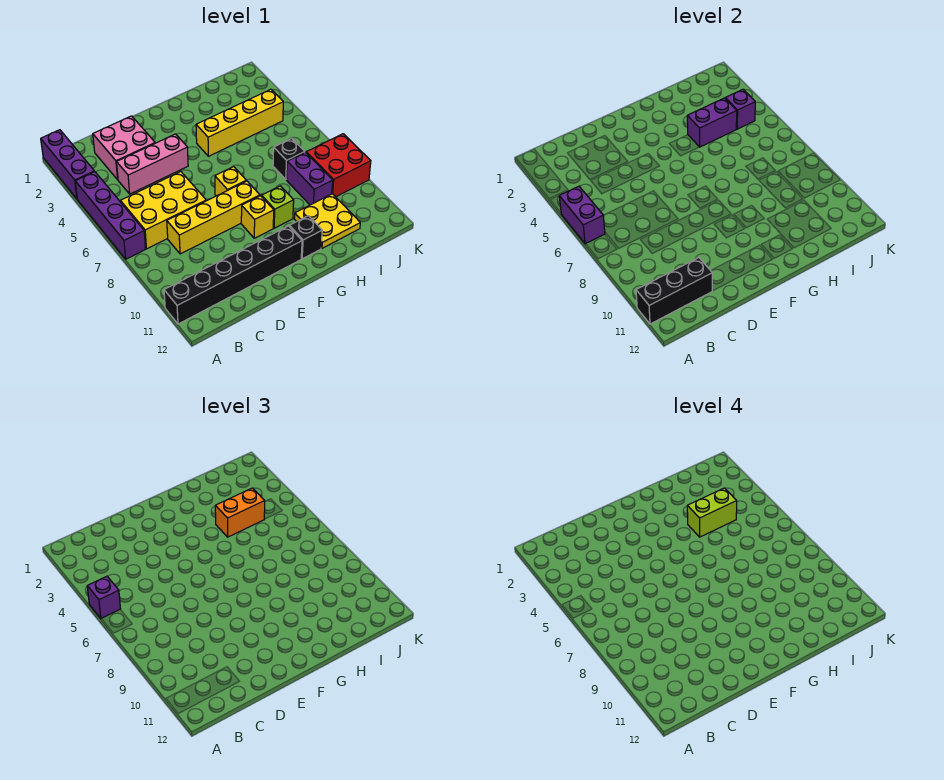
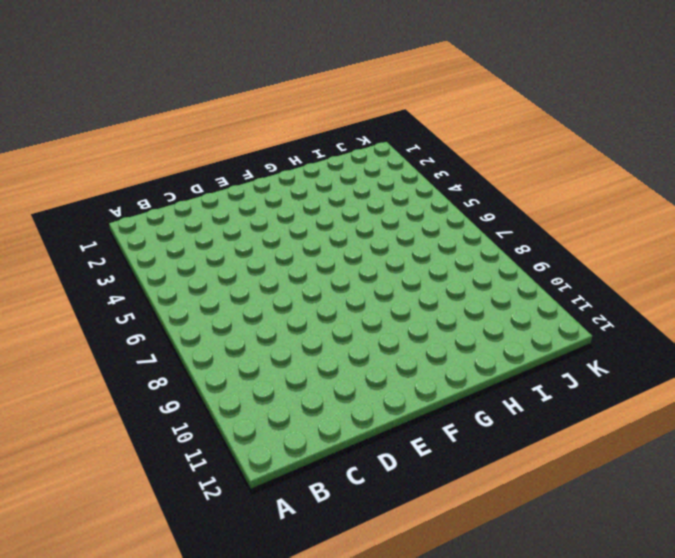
none -> purple 1x3 brick [41,130,95,199]
none -> purple 1x4 brick [75,172,145,259]
none -> black 1x6 brick [164,226,302,324]

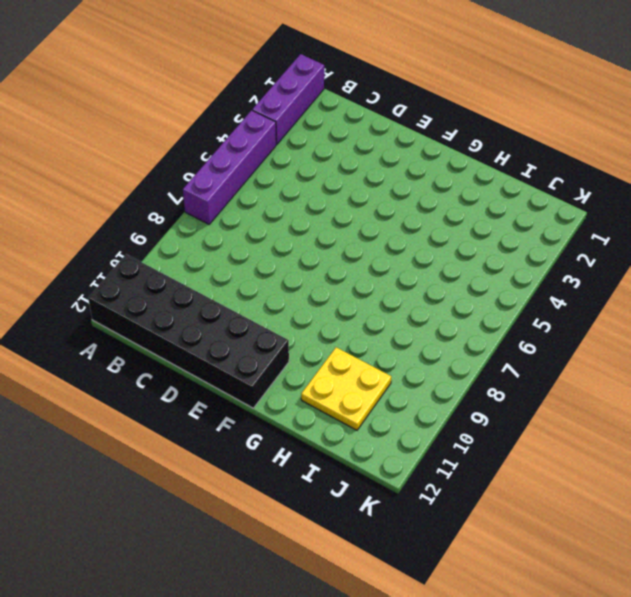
black 2x6 brick [88,254,289,408] -> black 1x6 brick [164,226,302,324]
none -> yellow 2x3 brick [121,172,206,249]
none -> pink 2x2 brick [93,116,155,180]
none -> pink 1x3 brick [117,134,188,194]

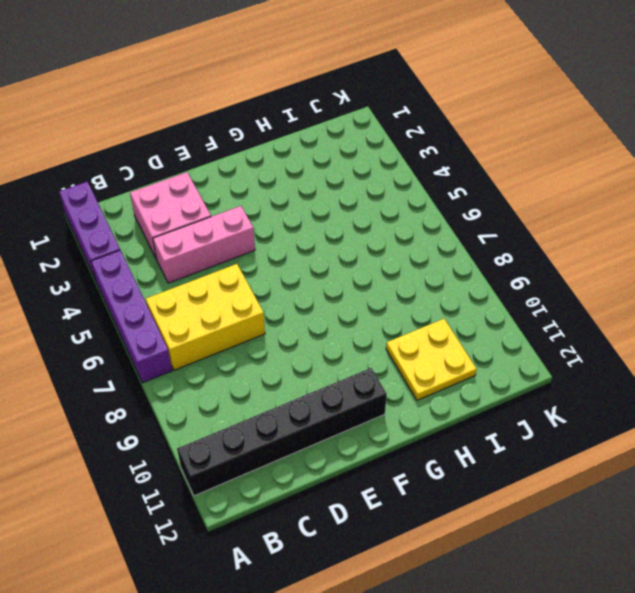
none -> yellow 1x4 brick [167,181,260,254]
none -> yellow 1x1 brick [215,167,246,196]
none -> yellow 1x1 brick [241,196,274,238]

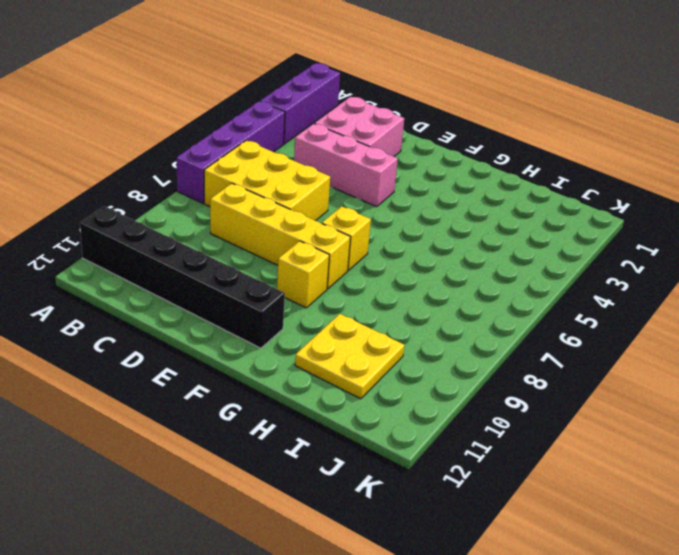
none -> yellow 1x4 brick [196,89,283,156]
none -> lime 1x1 brick [262,186,294,228]
none -> black 1x1 brick [289,216,322,259]

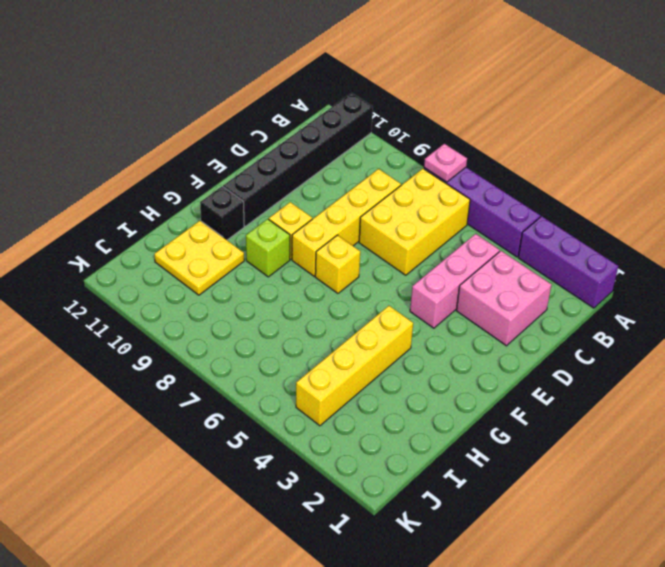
pink 1x1 plate [424,144,467,182] -> none
none -> black 1x1 brick [273,138,305,179]
none -> purple 1x2 brick [286,152,333,205]
none -> red 2x2 brick [306,134,371,197]

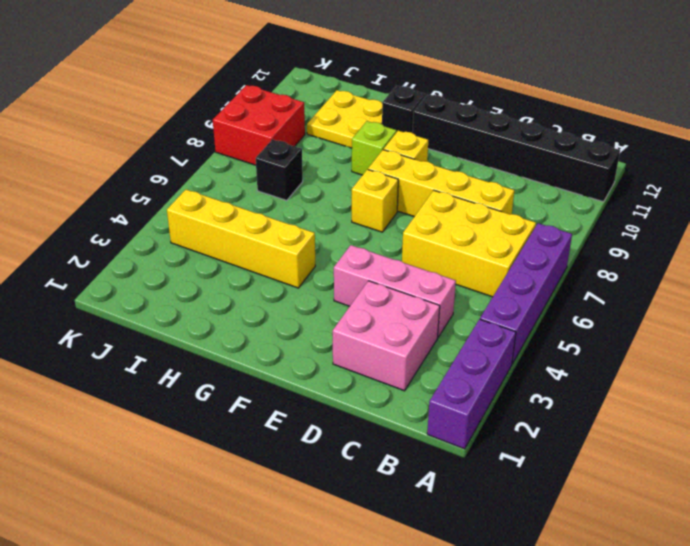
none -> purple 1x2 brick [286,152,333,205]
none -> purple 1x2 brick [559,186,605,244]
none -> black 1x3 brick [636,258,712,324]

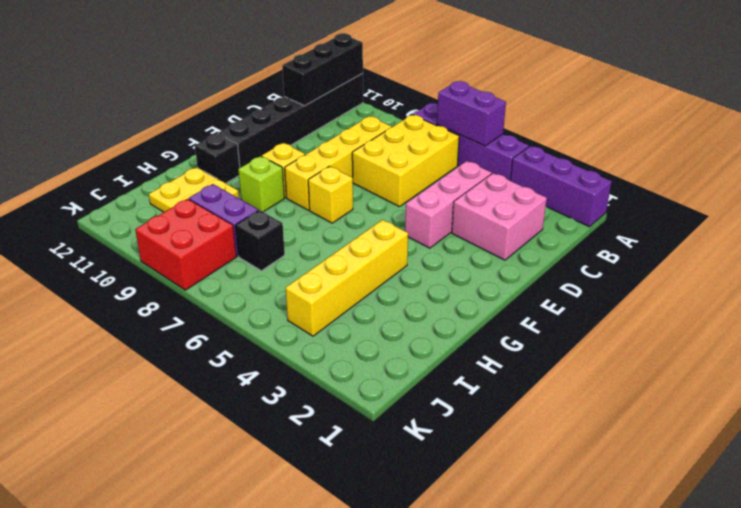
none -> purple 1x2 brick [687,98,737,147]
none -> purple 1x1 brick [725,89,755,129]
none -> purple 1x1 brick [87,576,120,618]

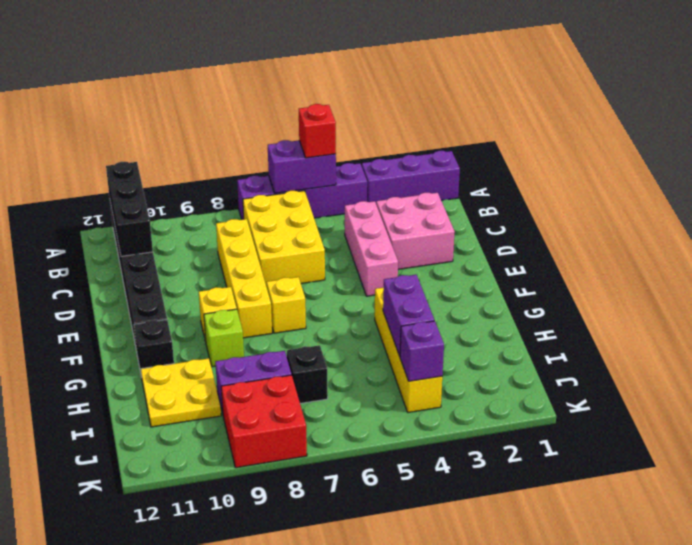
red 1x1 brick [299,104,336,158] -> purple 1x1 brick [87,576,120,618]
none -> orange 1x2 brick [215,488,265,537]
none -> lime 1x2 brick [687,488,737,537]

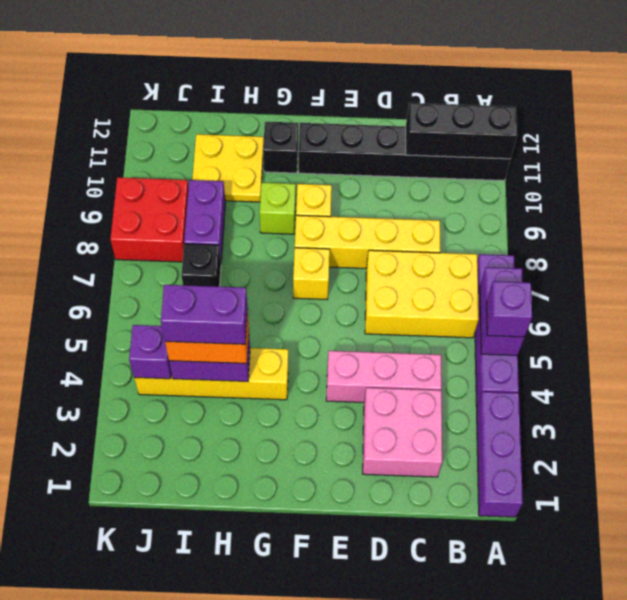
purple 1x2 brick [161,285,248,344] -> lime 1x2 brick [687,488,737,537]

